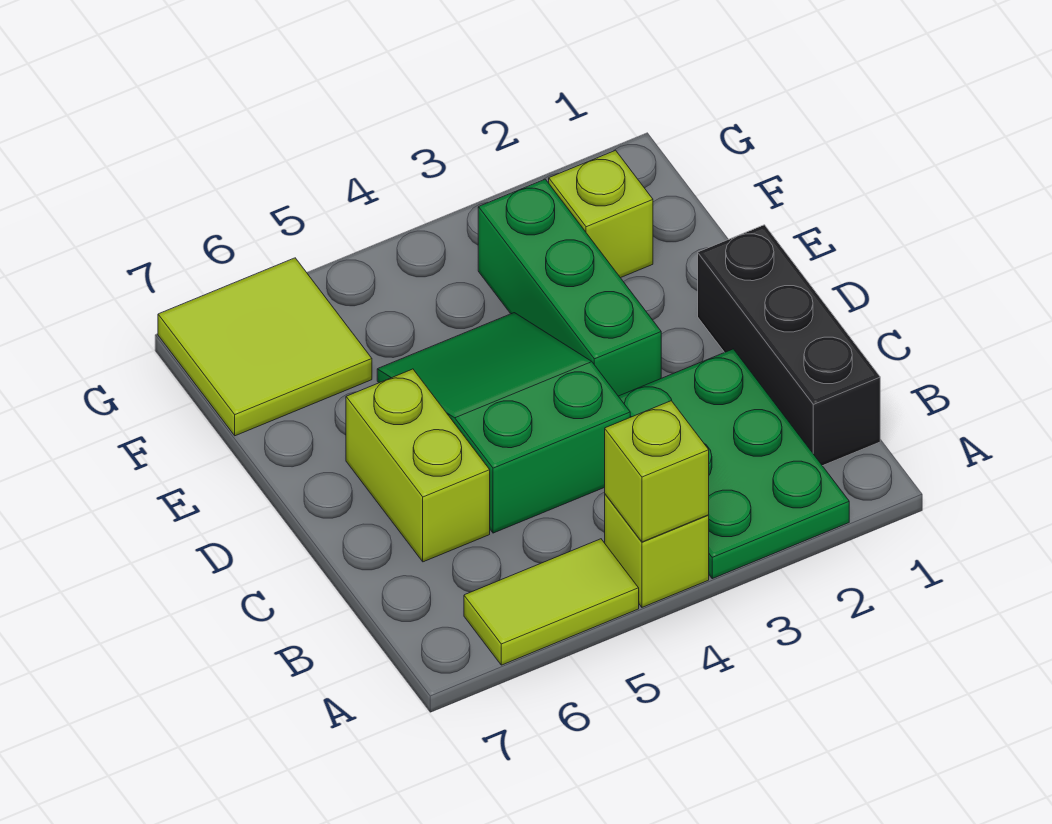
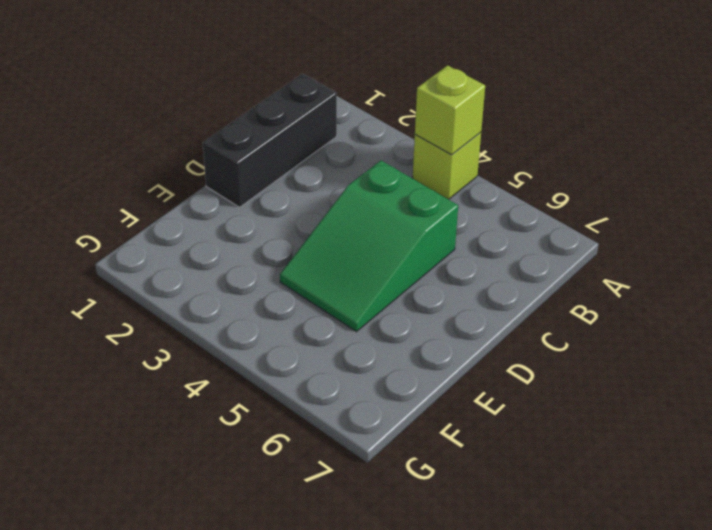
none -> green 2x3 plate [618,349,849,579]
none -> lime 1x2 tile [464,539,639,665]

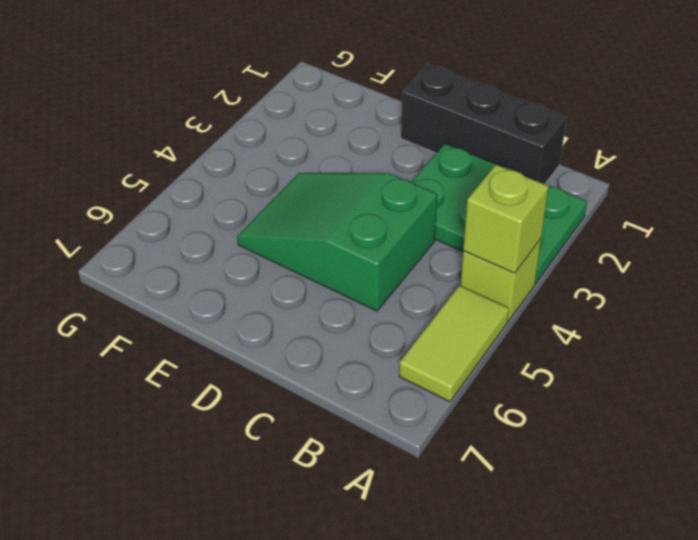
none -> lime 1x2 brick [346,369,490,562]
none -> green 1x3 brick [478,179,661,396]

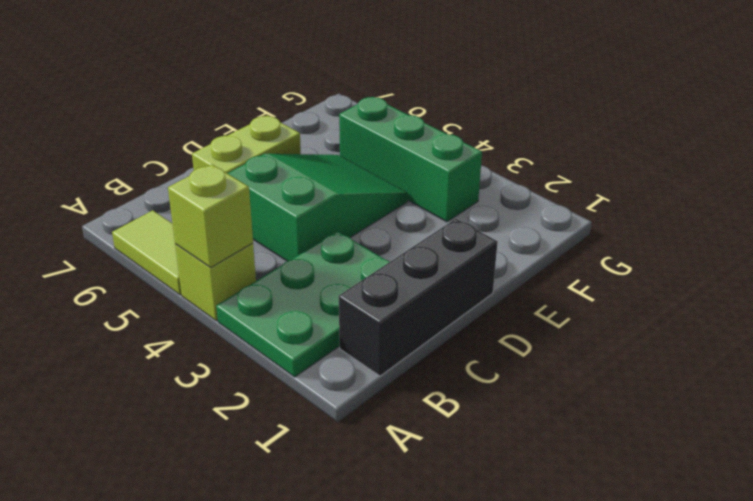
green 1x3 brick [339,97,482,222] -> green 1x3 brick turned to [478,179,661,396]
none -> lime 1x1 brick [549,150,653,278]
none -> lime 2x2 tile [158,258,372,436]

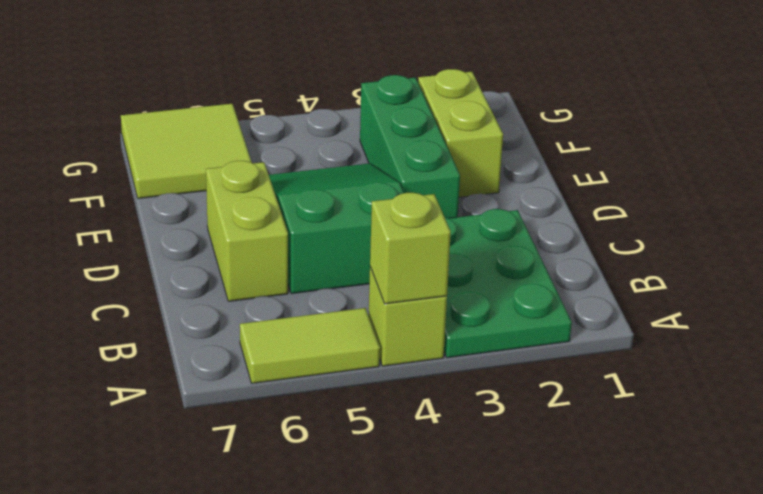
lime 1x2 brick [418,69,503,197] -> lime 1x1 brick [549,150,653,278]
none -> black 1x3 brick [698,225,880,466]

